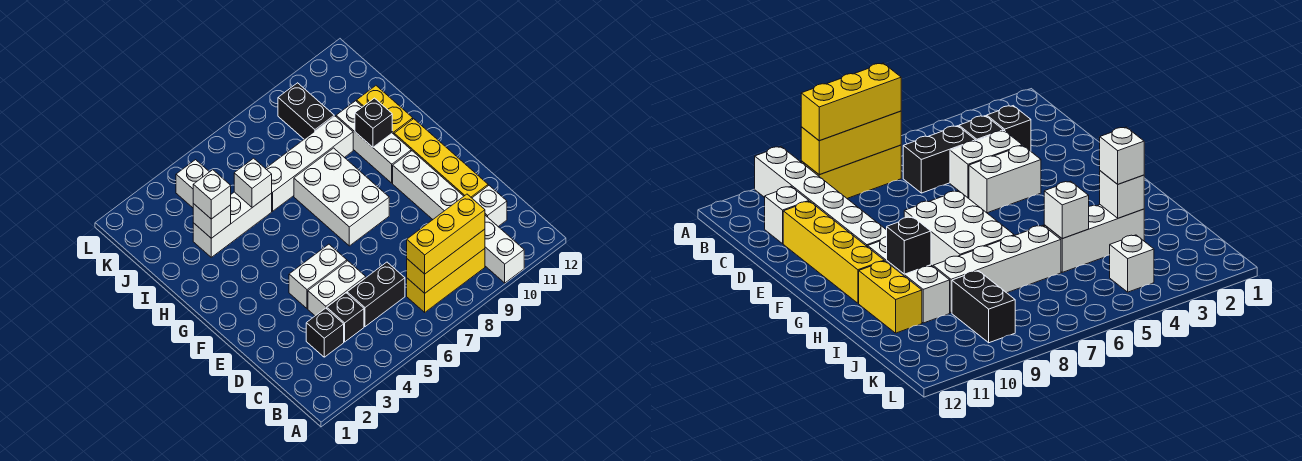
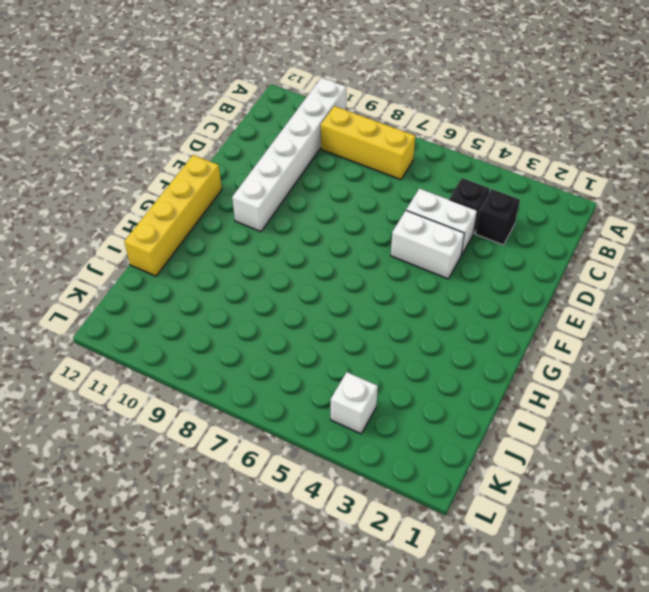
yellow 1x4 brick [124,155,222,276] -> yellow 1x4 brick moved to [394,119,488,198]
none -> black 1x2 brick [347,262,405,327]
none -> white 1x1 brick [472,186,507,226]
none -> white 2x3 brick [294,148,389,246]

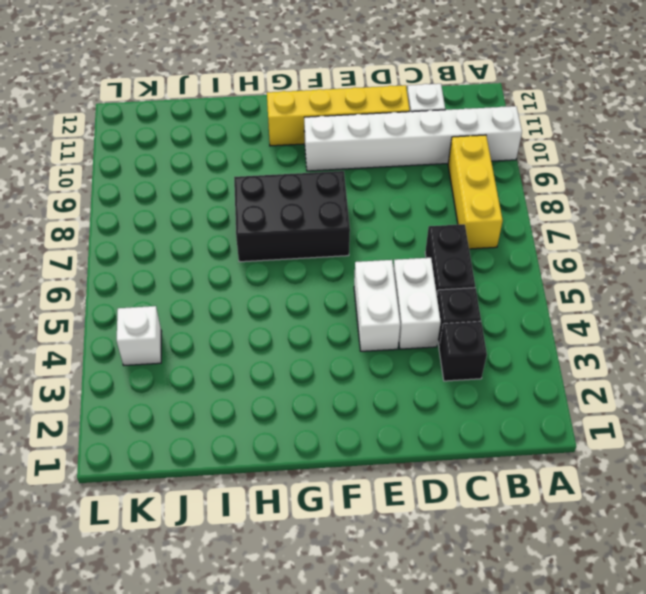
black 2x3 brick [234,171,350,262] -> white 2x3 brick [294,148,389,246]
none -> white 1x3 brick [336,101,411,183]
none -> yellow 1x2 brick [357,86,413,134]
none -> white 1x3 brick [193,192,272,257]

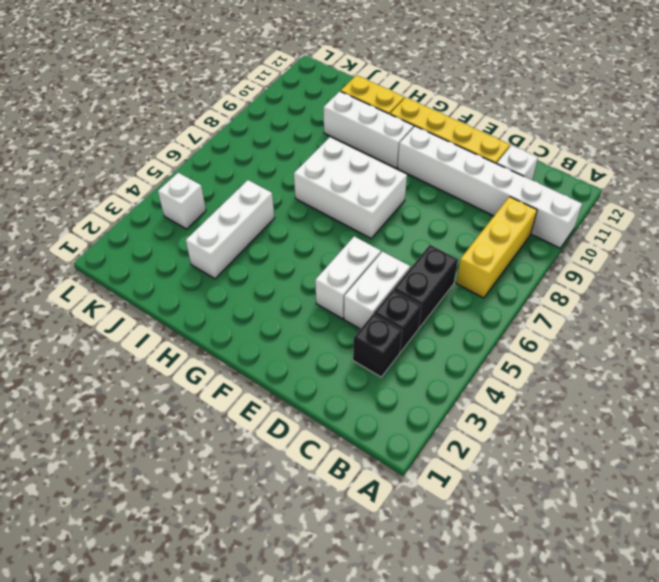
none -> white 1x4 brick [266,116,353,211]
none -> black 1x2 brick [278,83,334,139]
none -> yellow 1x3 brick [407,229,485,293]

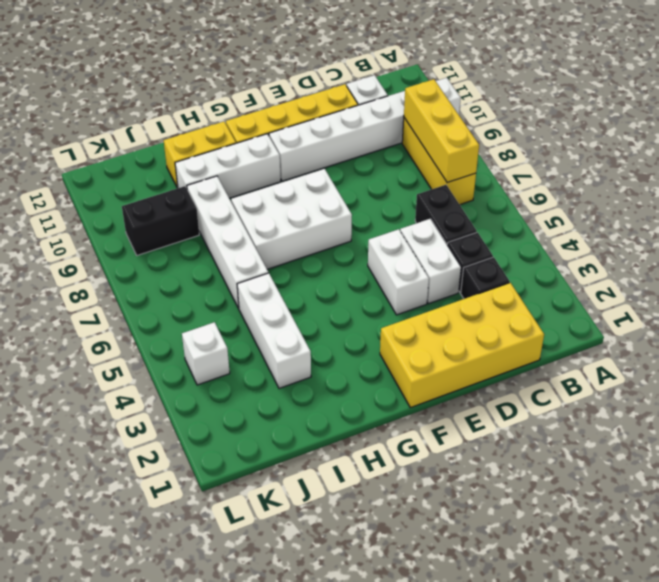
yellow 2x4 brick [380,283,544,408] -> none
none -> black 1x1 brick [355,98,392,147]
none -> white 1x1 brick [193,204,231,238]
none -> white 1x1 brick [234,158,272,208]

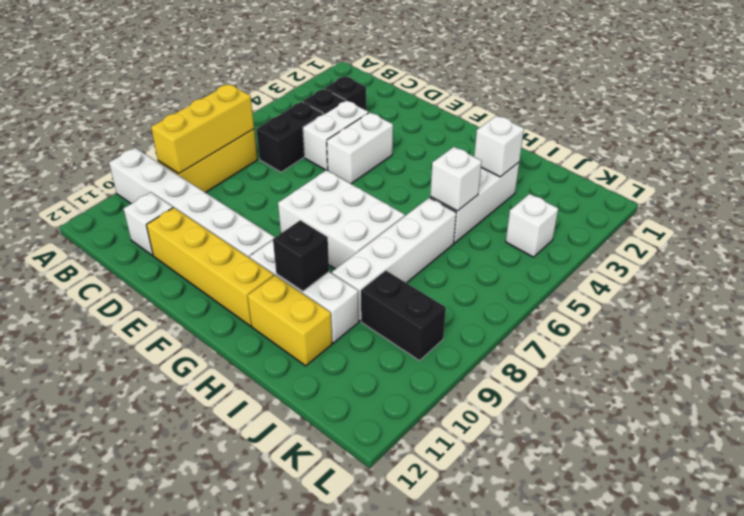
none -> yellow 1x3 brick [407,194,485,274]
none -> white 1x1 brick [193,170,231,219]

